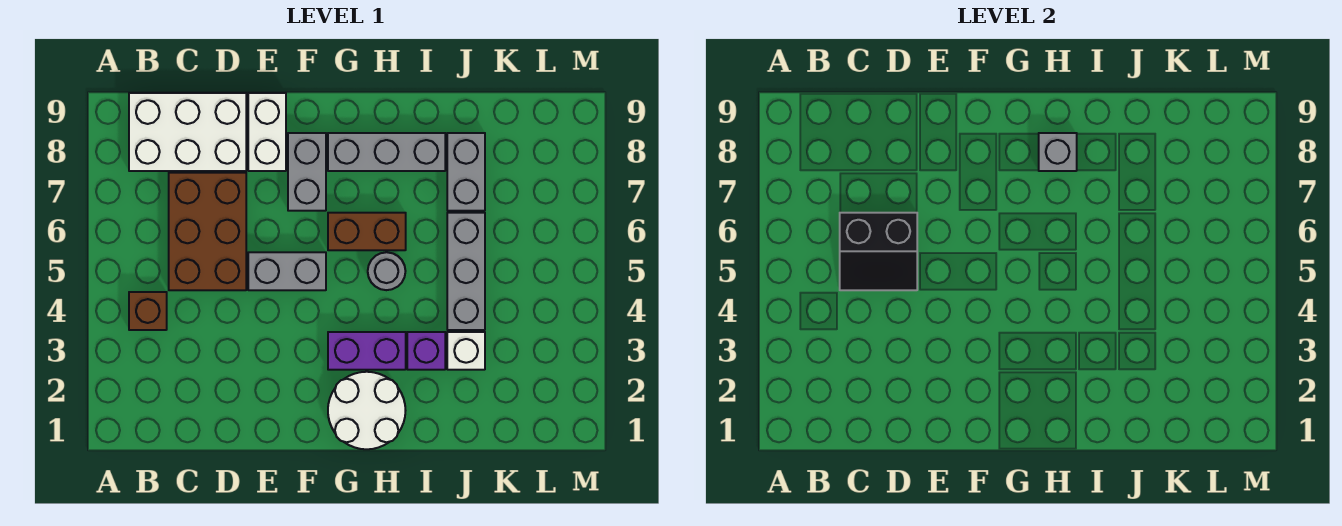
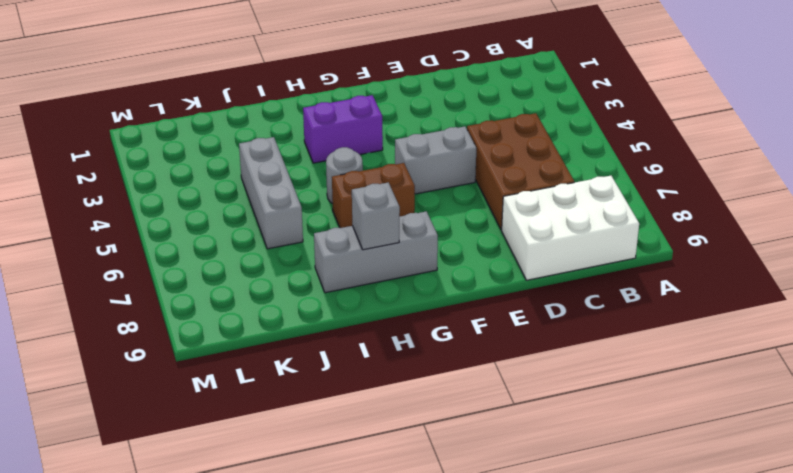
none -> brown 1x1 brick [129,292,167,330]
none -> white 1x2 brick [248,93,286,171]
none -> grey 1x2 brick [288,133,326,211]

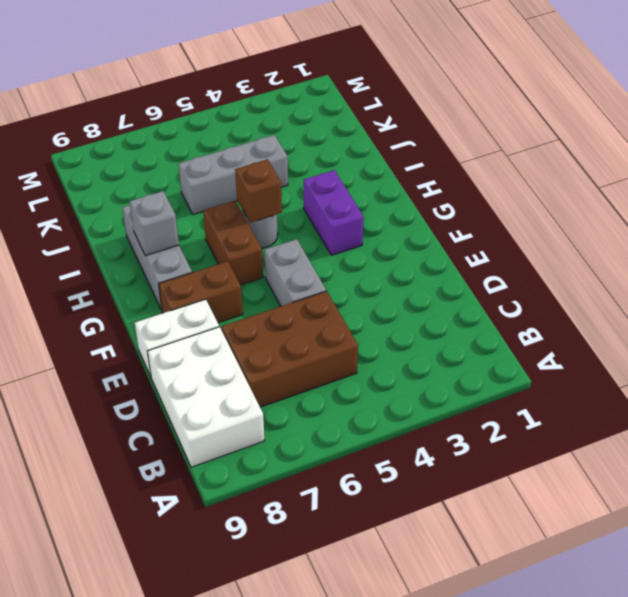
brown 1x2 brick [159,261,243,323] -> grey 1x2 brick [288,133,326,211]
brown 1x1 brick [235,159,282,223] -> brown 1x1 brick moved to [129,292,167,330]
none -> white 2x2 round brick [328,372,406,449]
none -> purple 1x1 brick [407,332,445,370]
none -> white 1x1 brick [447,332,485,370]

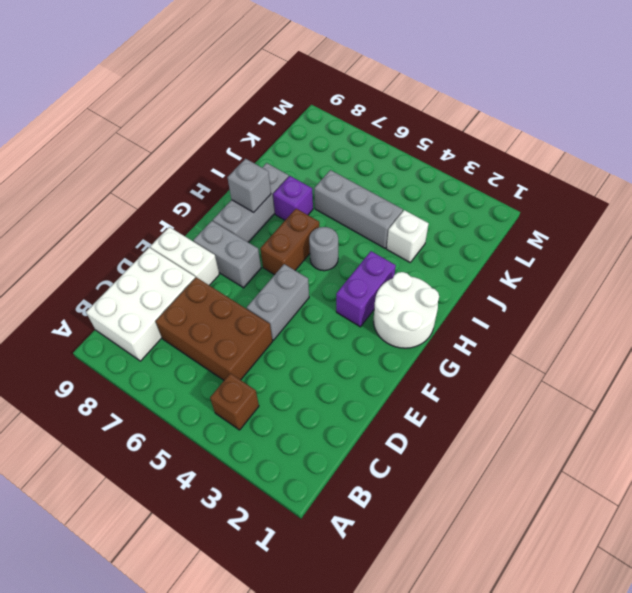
purple 1x1 brick [273,176,313,220] -> purple 1x1 brick moved to [407,332,445,370]
none -> grey 1x2 brick [447,133,485,211]
none -> black 2x2 slope [840,213,917,290]

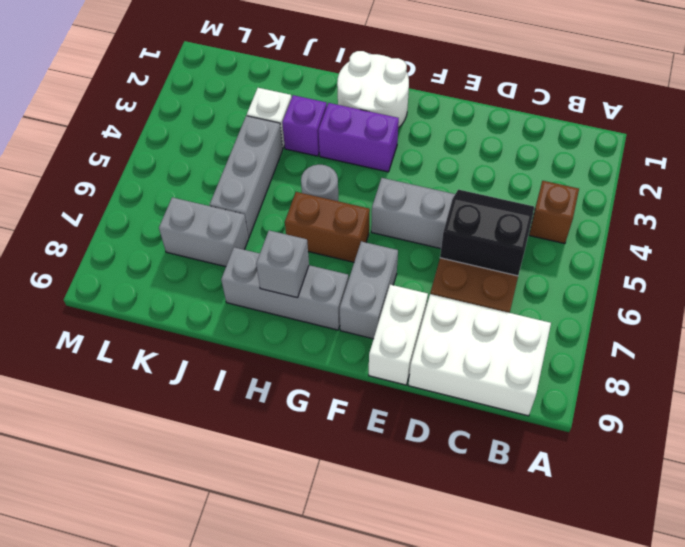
grey 1x2 brick [159,197,249,267] -> grey 1x2 brick turned to [447,133,485,211]

